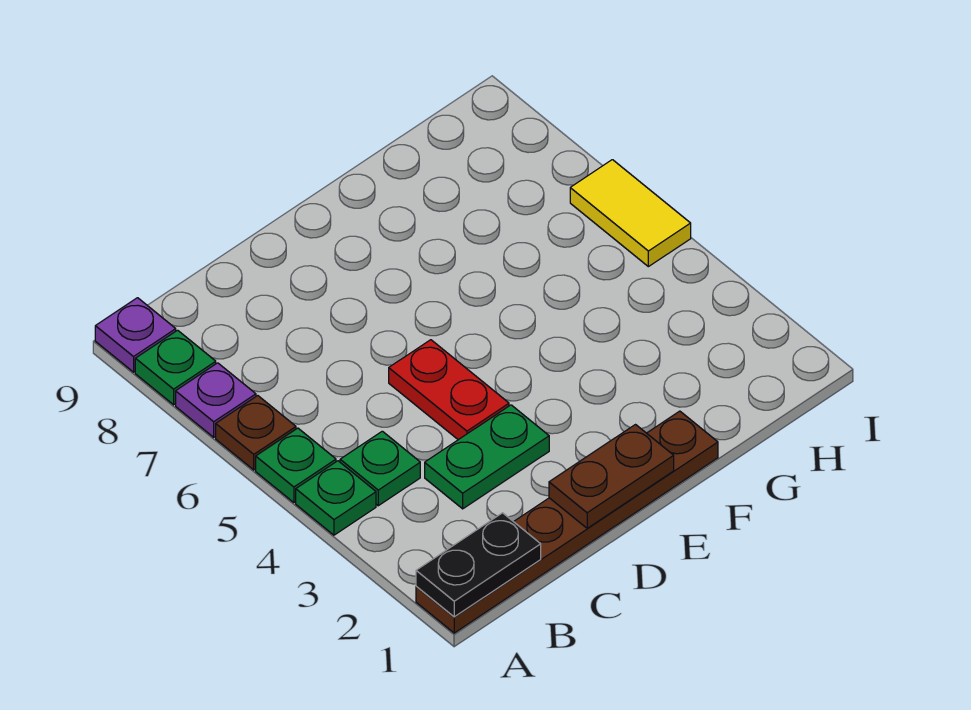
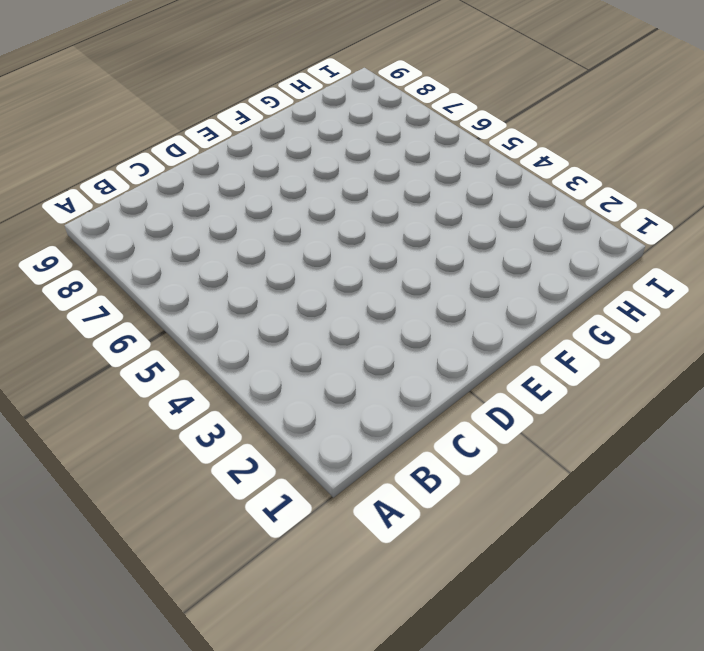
none -> brown 1x6 plate [416,411,718,633]
none -> green 1x1 plate [296,461,376,535]
none -> green 1x1 plate [256,428,336,503]

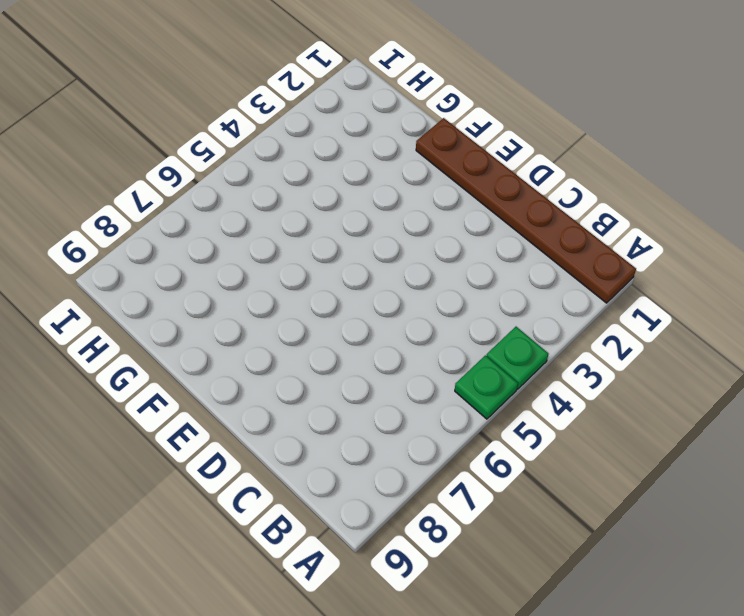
none -> brown 1x1 plate [216,396,296,470]
none -> purple 1x1 plate [176,363,256,437]
none -> green 1x1 plate [135,330,216,405]

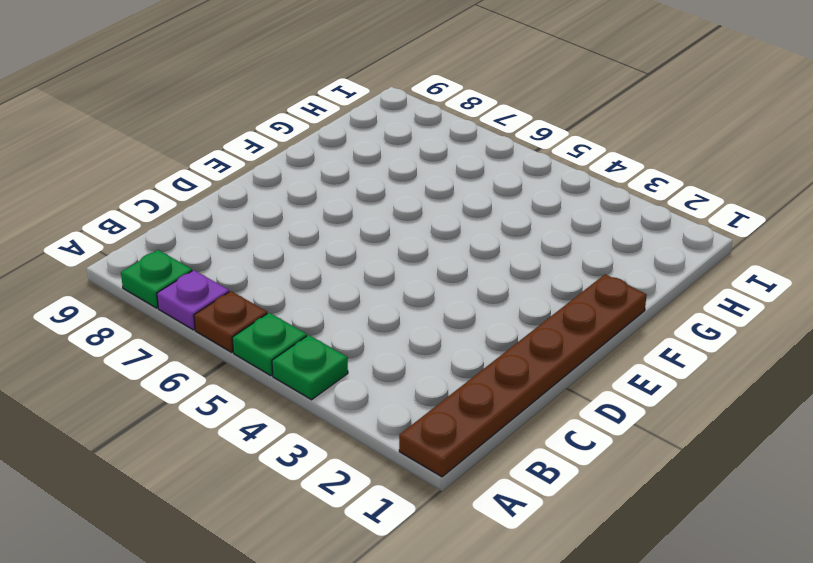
none -> purple 1x1 plate [95,298,176,372]
none -> green 1x1 plate [340,431,420,506]
none -> green 1x2 plate [425,405,549,509]

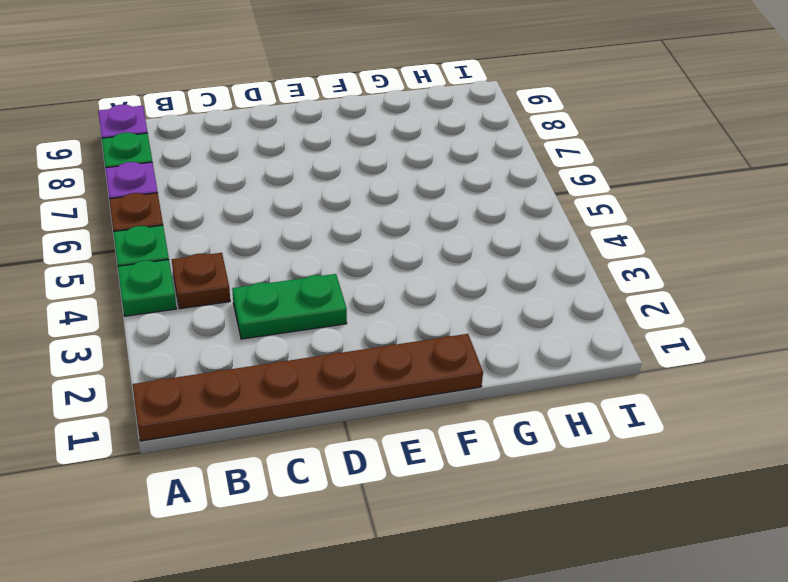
brown 1x1 plate [172,253,230,309] -> green 1x1 plate [340,431,420,506]
none -> red 1x2 plate [389,340,509,440]
none -> yellow 1x2 tile [570,160,691,267]
none -> black 1x2 plate [416,513,541,617]

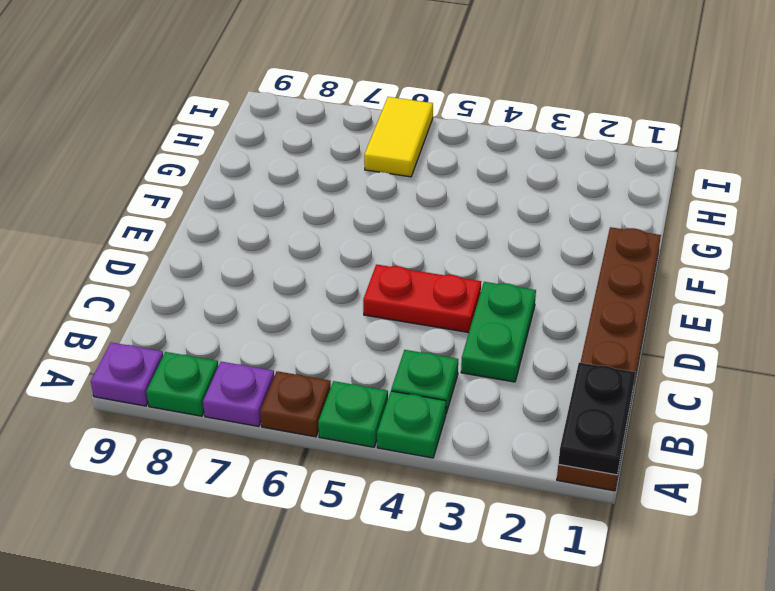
yellow 1x2 tile [364,97,433,177] -> yellow 1x2 tile turned to [570,160,691,267]
none -> brown 1x2 plate [549,425,674,528]

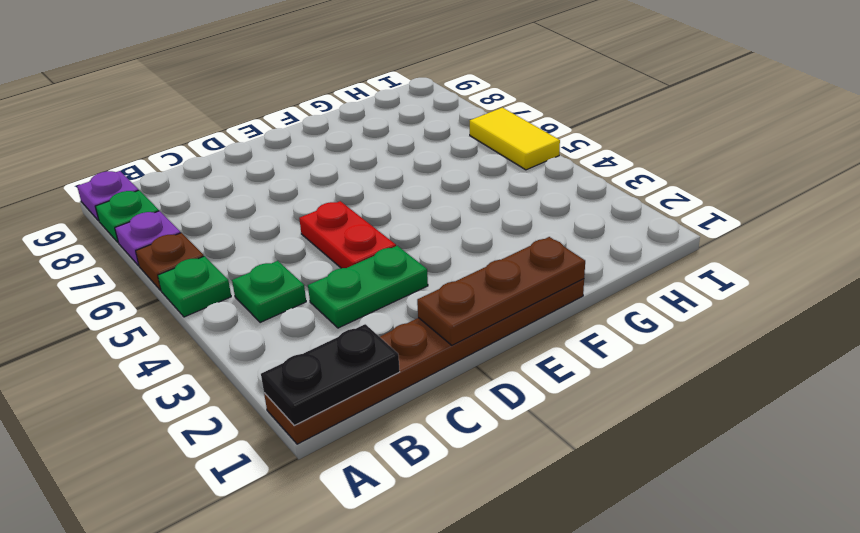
brown 1x3 plate [417,237,585,345] -> brown 1x2 plate [549,425,674,528]
none -> green 1x1 plate [296,461,376,535]

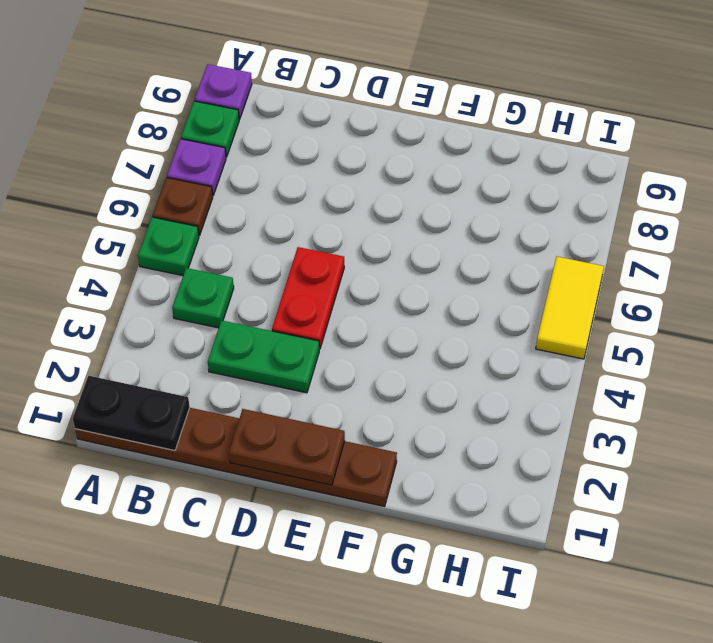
none -> green 1x1 plate [296,461,376,535]

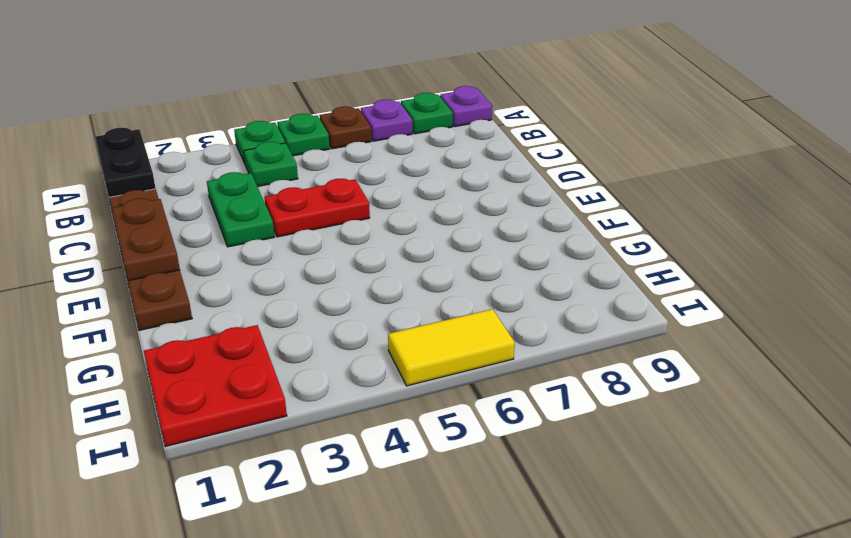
red 2x2 plate [144,325,287,447] -> none

